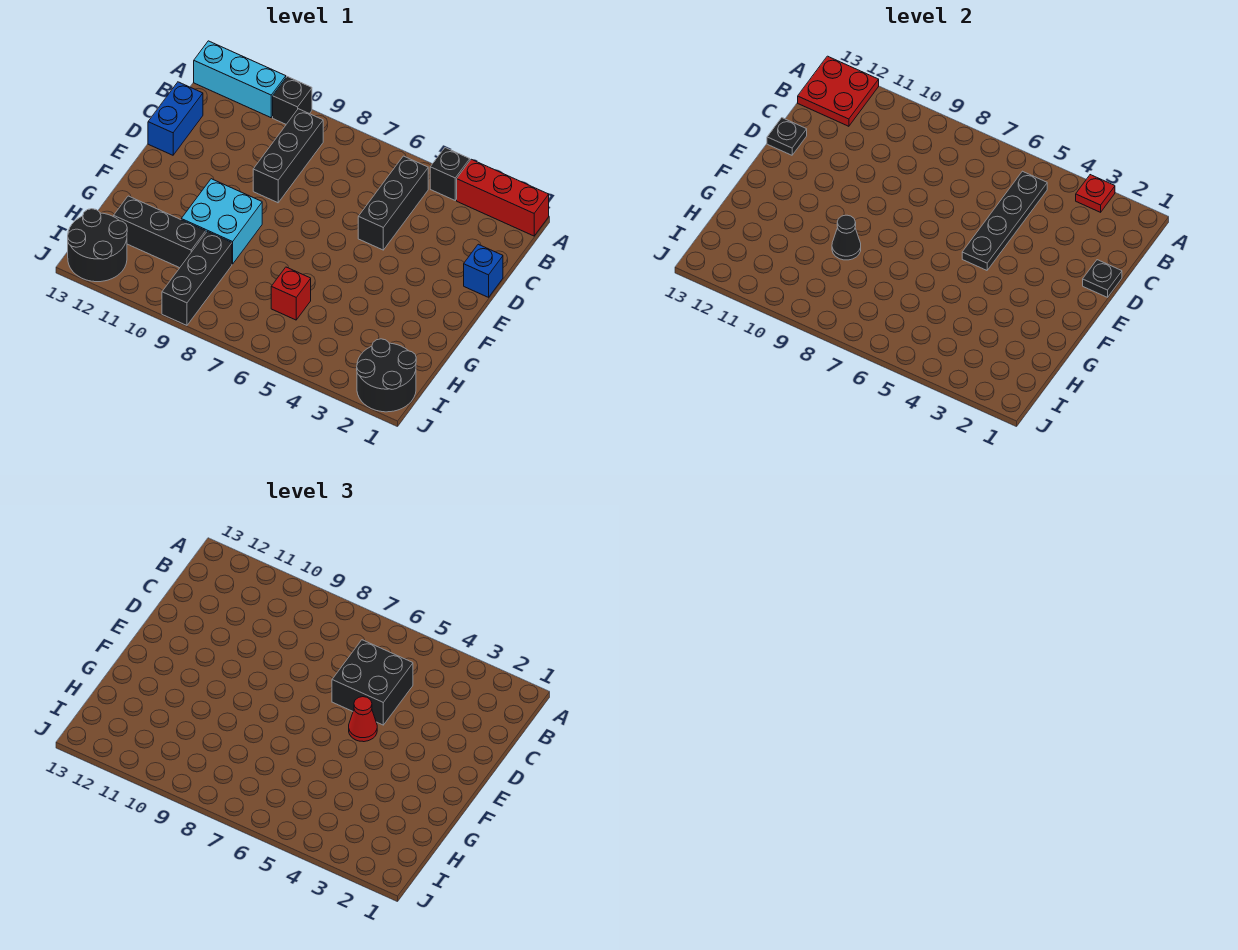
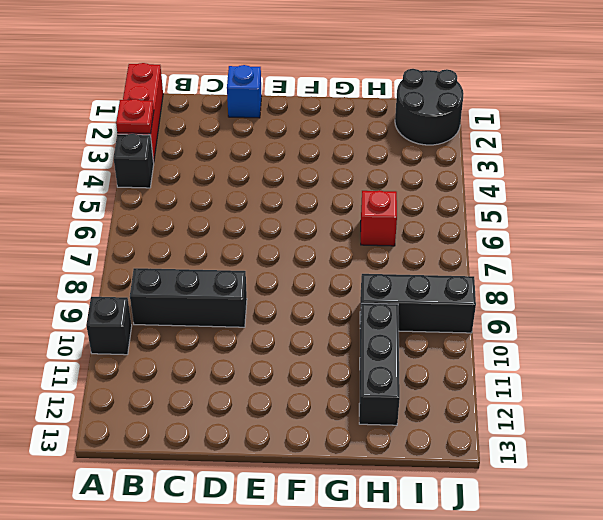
none -> cyan 1x3 brick [194,41,286,118]
none -> black 1x3 brick [358,156,428,250]
none -> blue 1x2 brick [148,82,203,155]

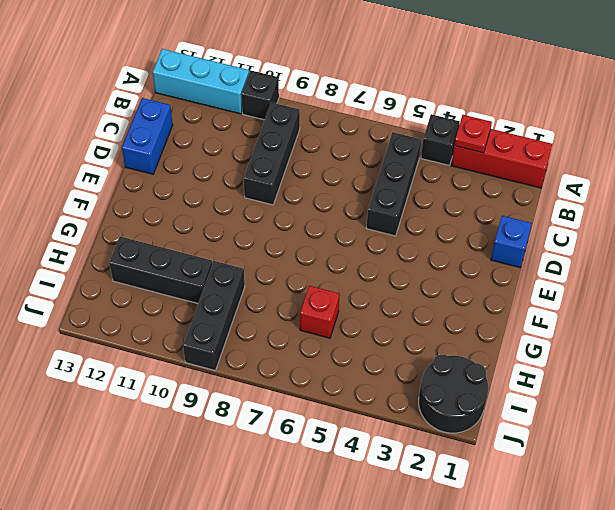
none -> cyan 2x2 brick [181,179,262,264]
none -> black 2x2 round brick [68,209,127,282]
none -> red 2x2 plate [798,56,879,126]

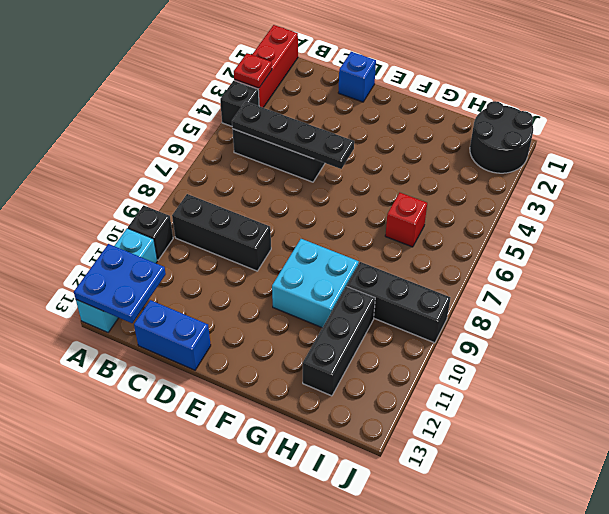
blue 2x2 plate [74,244,166,323] -> red 2x2 plate [798,56,879,126]
none -> black 2x2 round brick [68,209,127,282]
none -> black 1x1 plate [1083,260,1122,297]
none -> black 1x1 plate [767,118,807,155]

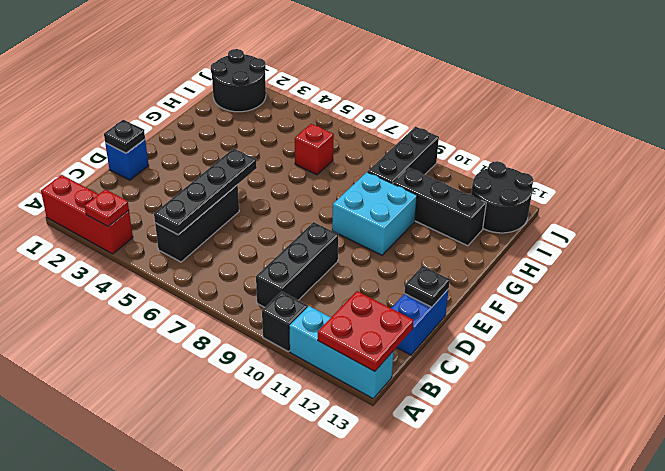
none -> black 1x1 brick [430,148,470,200]
none -> black 1x1 cone [832,215,861,260]
none -> black 2x2 brick [332,640,413,725]

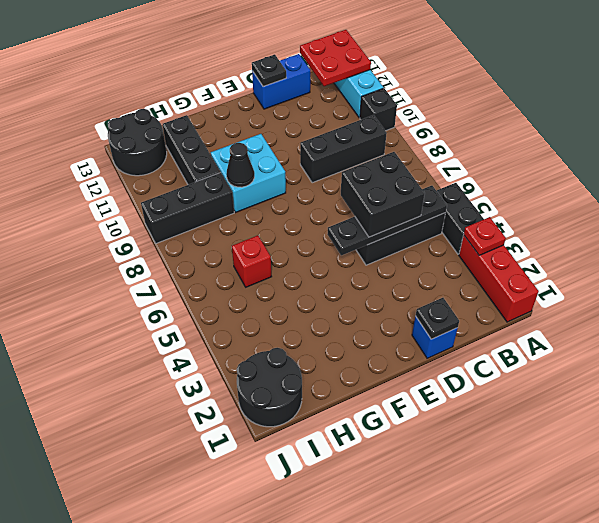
black 1x2 brick [436,183,484,254] -> black 1x1 brick [430,148,470,200]
none -> red 1x1 cone [349,697,377,742]

